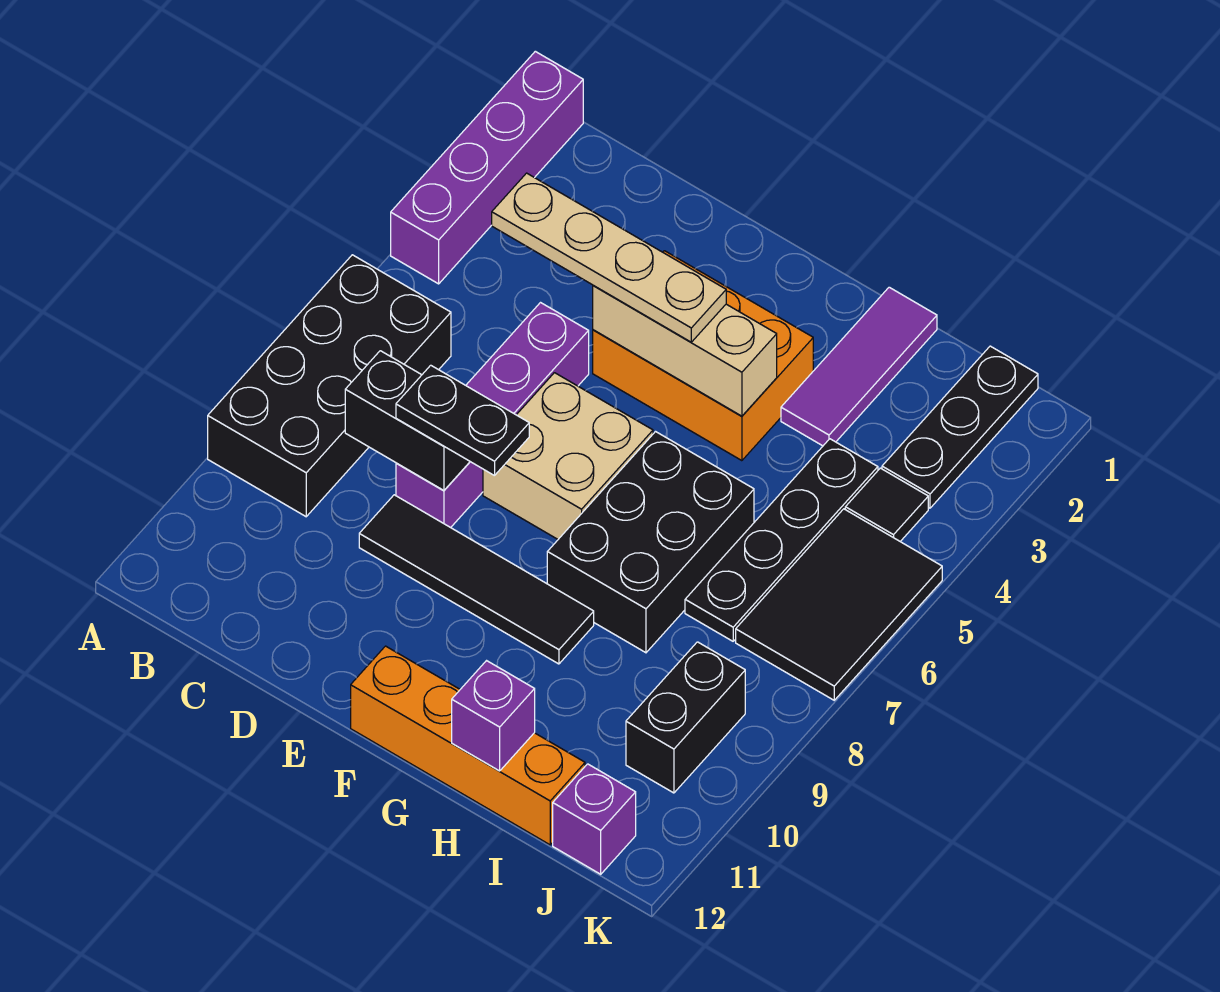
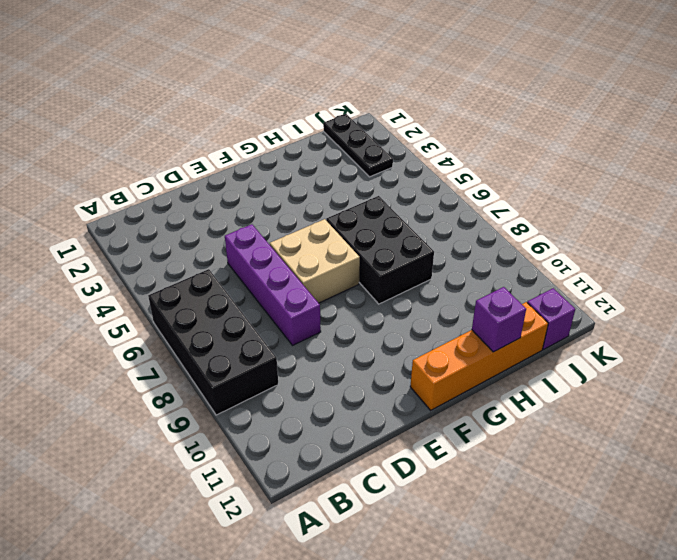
none -> purple 1x4 brick [391,51,583,284]
none -> black 1x4 tile [359,495,594,664]
none -> orange 2x3 brick [593,251,813,461]

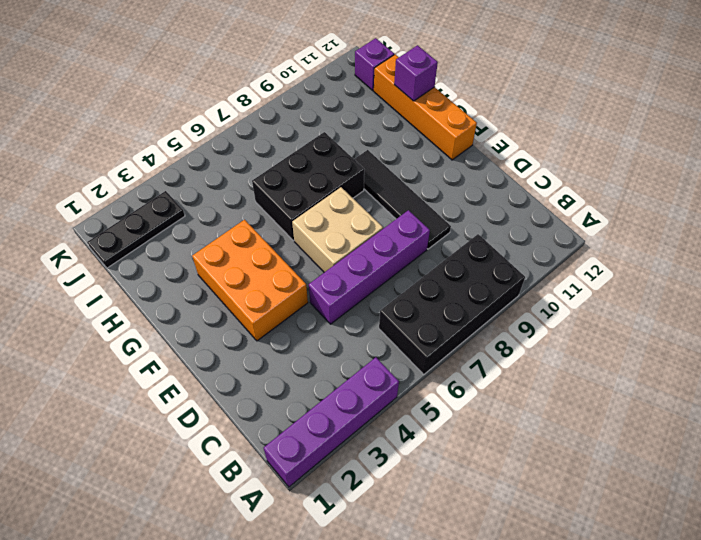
none -> purple 1x3 tile [781,287,937,446]
none -> black 1x4 plate [685,439,878,641]
none -> black 1x1 tile [845,468,928,541]

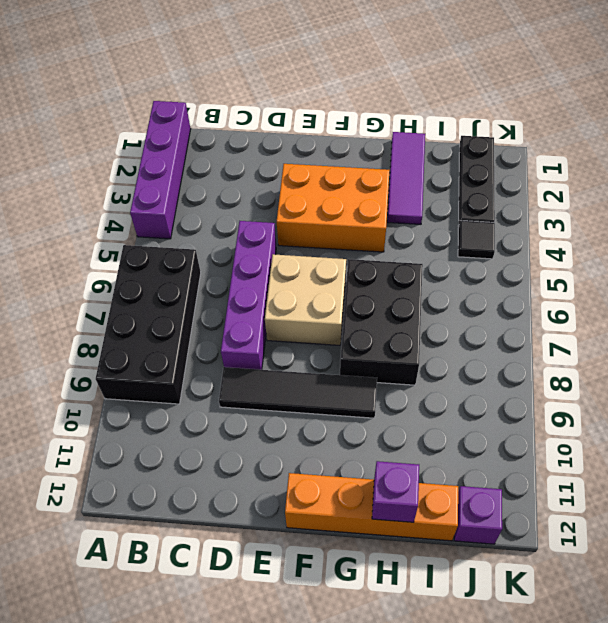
none -> black 1x4 plate [685,439,878,641]
none -> black 2x3 tile [736,509,942,700]
none -> black 1x2 brick [626,642,745,793]

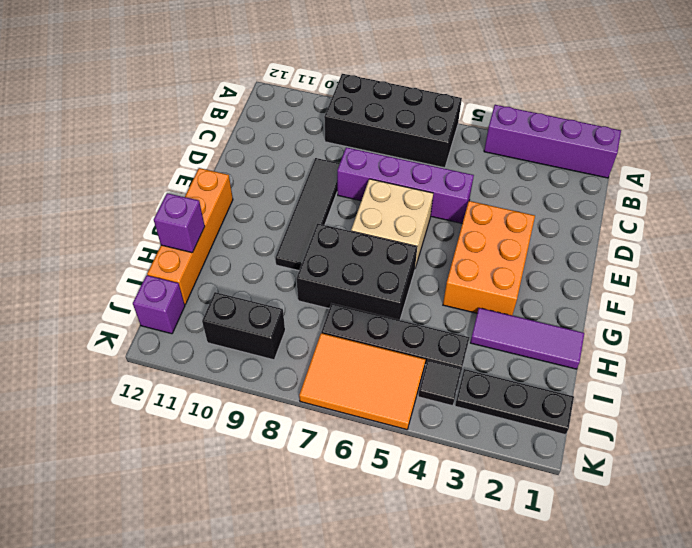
orange 2x3 tile [299,333,425,430] -> black 2x3 tile [736,509,942,700]
none -> black 1x2 brick [345,351,470,490]
none -> tan 1x3 brick [593,285,777,416]
none -> tan 1x4 plate [492,173,726,342]

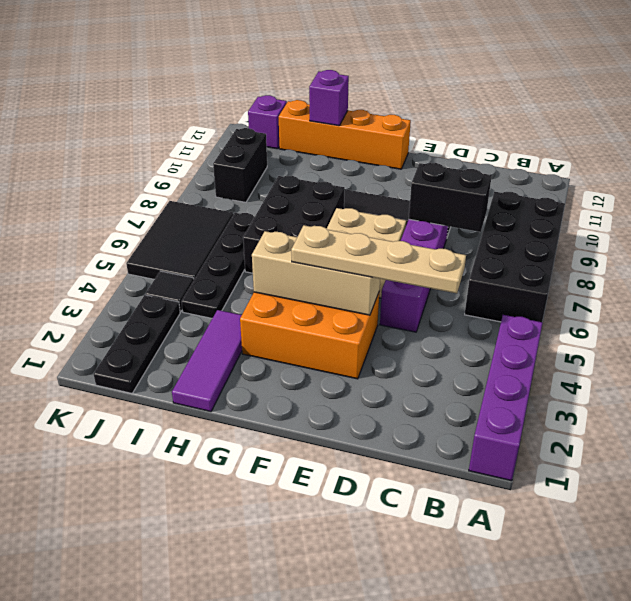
none -> black 1x2 plate [396,365,529,476]

